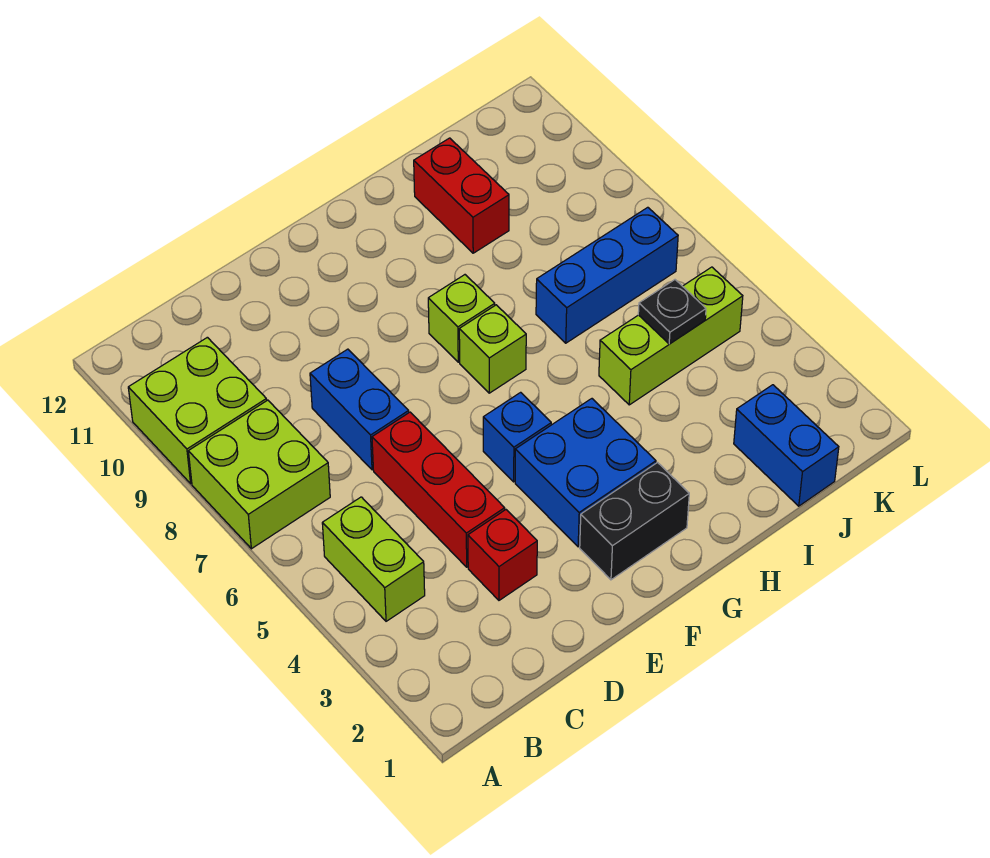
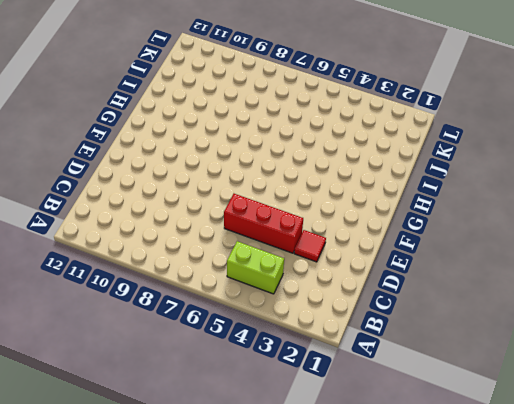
red 1x1 tile [294,230,326,262] -> red 1x1 brick [468,510,537,600]
none -> lime 2x2 brick [188,400,330,549]
none -> lime 2x2 brick [128,337,267,484]
none -> blue 1x2 brick [310,349,409,470]

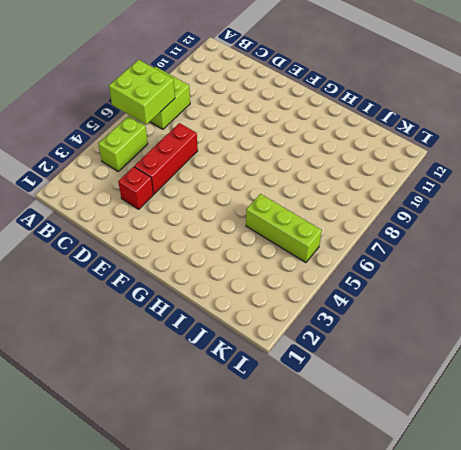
lime 2x2 brick [109,60,175,125] -> lime 2x2 brick moved to [128,337,267,484]
none -> blue 1x2 brick [310,349,409,470]
none -> black 1x2 brick [580,463,689,580]
none -> blue 2x2 brick [515,399,656,547]

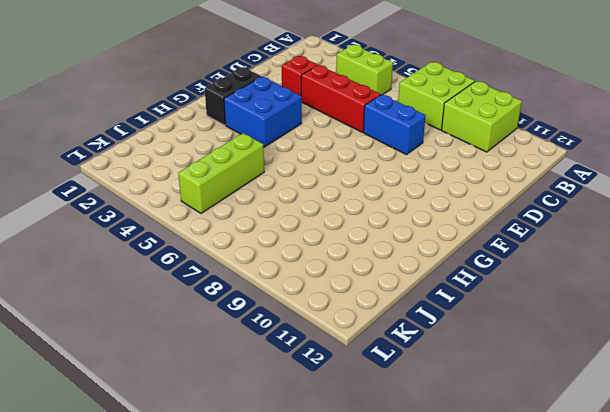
none -> blue 1x1 brick [483,392,551,482]
none -> lime 1x1 brick [459,305,526,393]
none -> lime 1x1 brick [428,275,495,362]

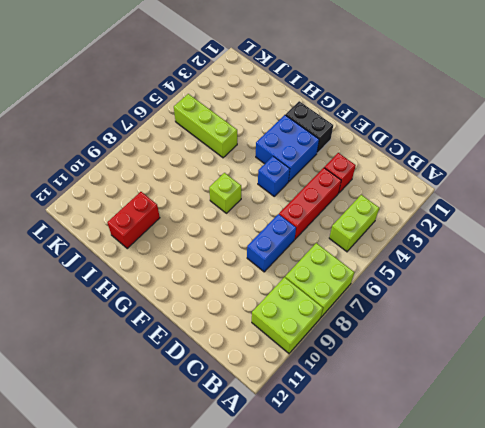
none -> lime 1x1 brick [428,275,495,362]
none -> blue 1x3 brick [536,207,678,343]
none -> blue 1x2 brick [734,385,839,506]

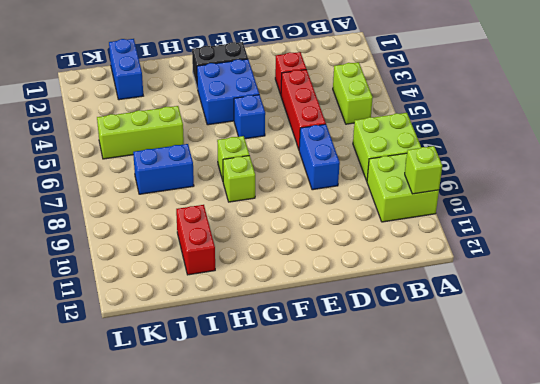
lime 1x1 brick [405,146,442,194] -> none
blue 1x2 brick [133,144,194,194] -> blue 1x3 brick [536,207,678,343]
none -> black 1x1 plate [638,280,706,344]

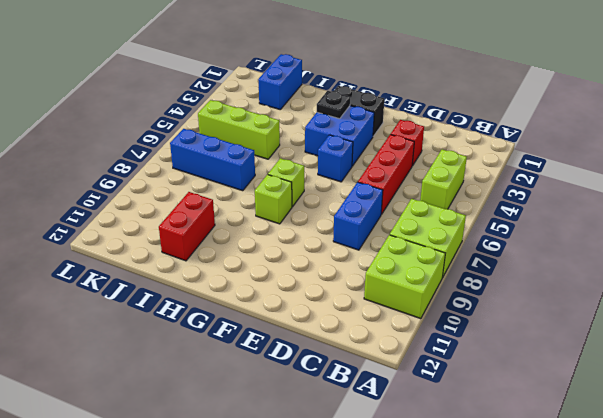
black 1x1 plate [317,91,350,119] -> black 1x1 plate moved to [638,280,706,344]

